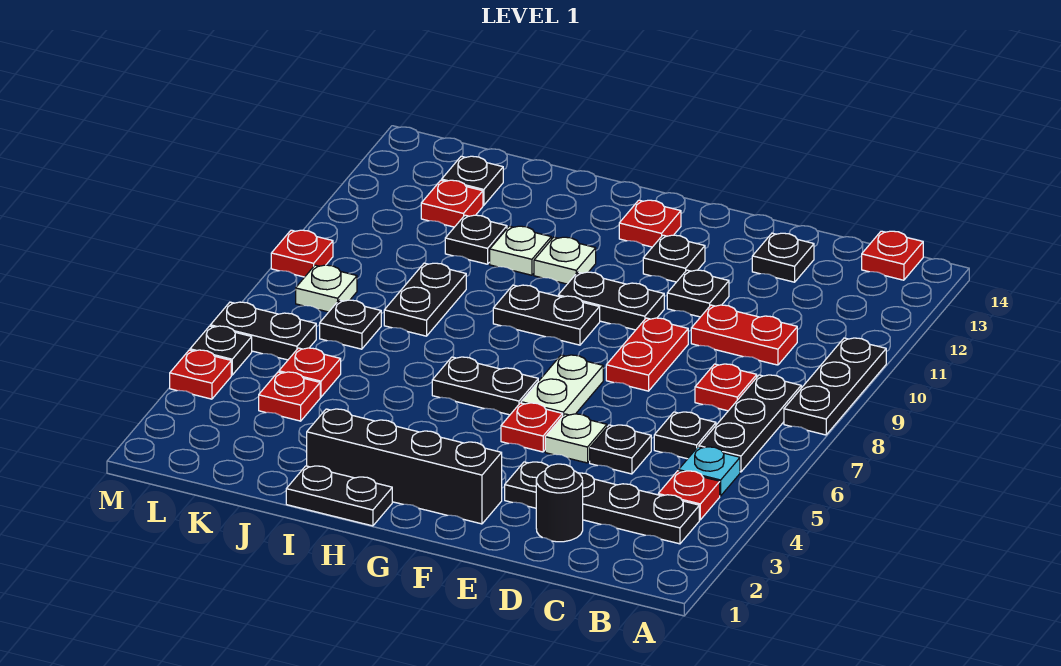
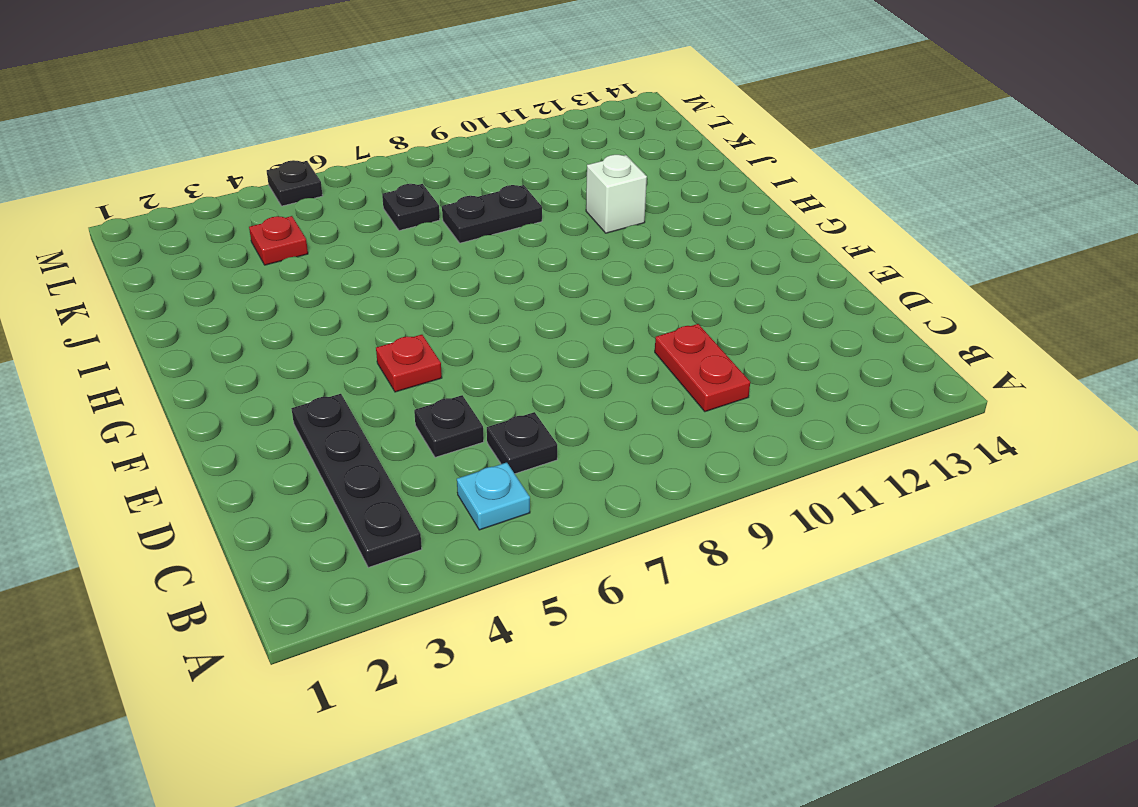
white 1x1 brick [586,155,647,233] -> white 1x1 plate [490,226,551,275]
none -> black 1x3 plate [784,338,886,435]
none -> red 1x1 plate [658,471,720,520]
none -> black 1x3 plate [699,375,801,472]
none -> red 1x1 plate [862,231,923,280]

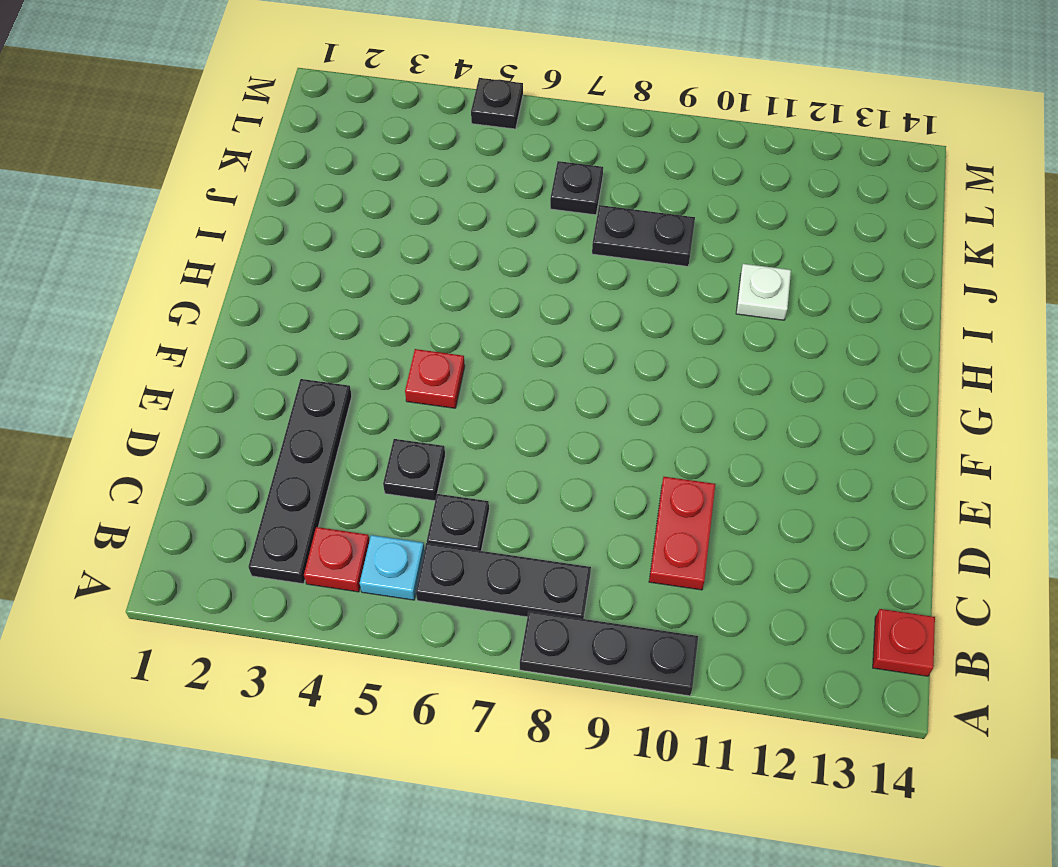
none -> red 1x1 plate [695,364,757,411]
none -> black 1x1 round brick [536,464,583,542]
none -> black 1x1 plate [752,233,814,282]
none -> white 1x1 plate [545,414,607,463]

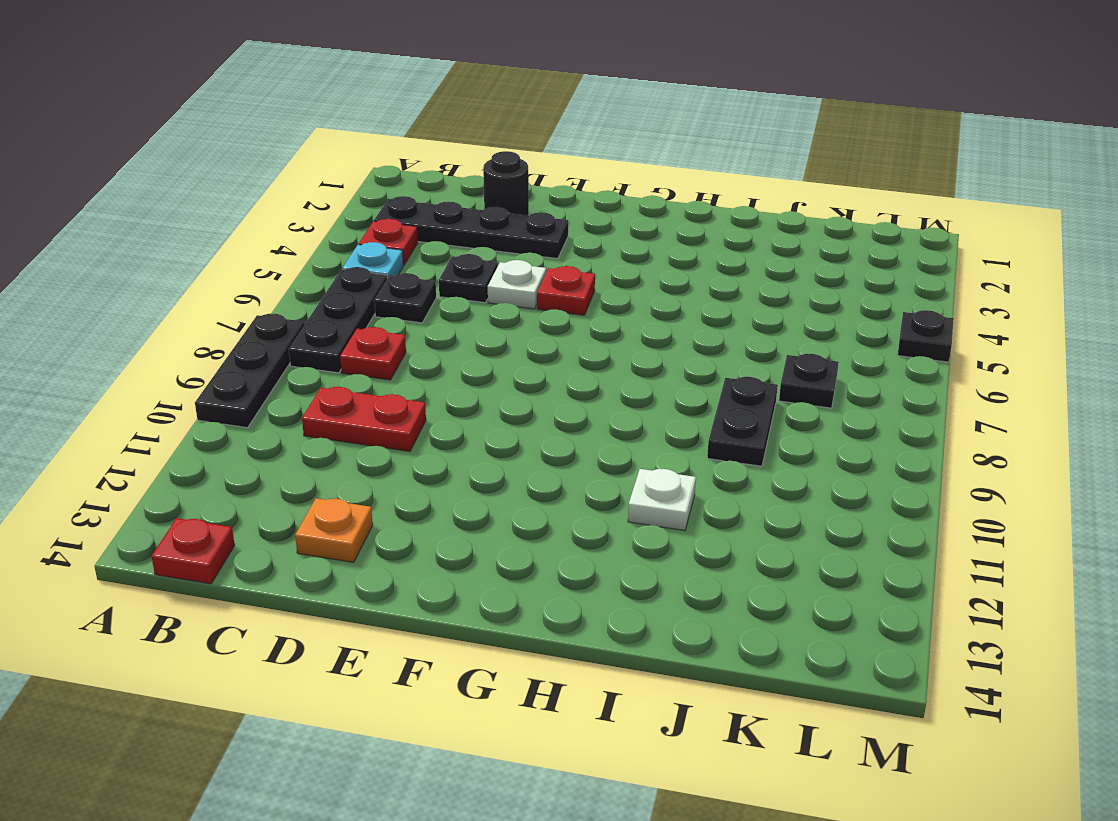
orange 1x1 plate [295,498,373,562] -> black 1x1 plate [752,233,814,282]
none -> red 1x2 plate [606,318,688,391]
none -> black 1x1 plate [667,270,729,317]
none -> black 1x4 brick [307,409,502,524]
none -> white 1x2 plate [521,355,603,415]

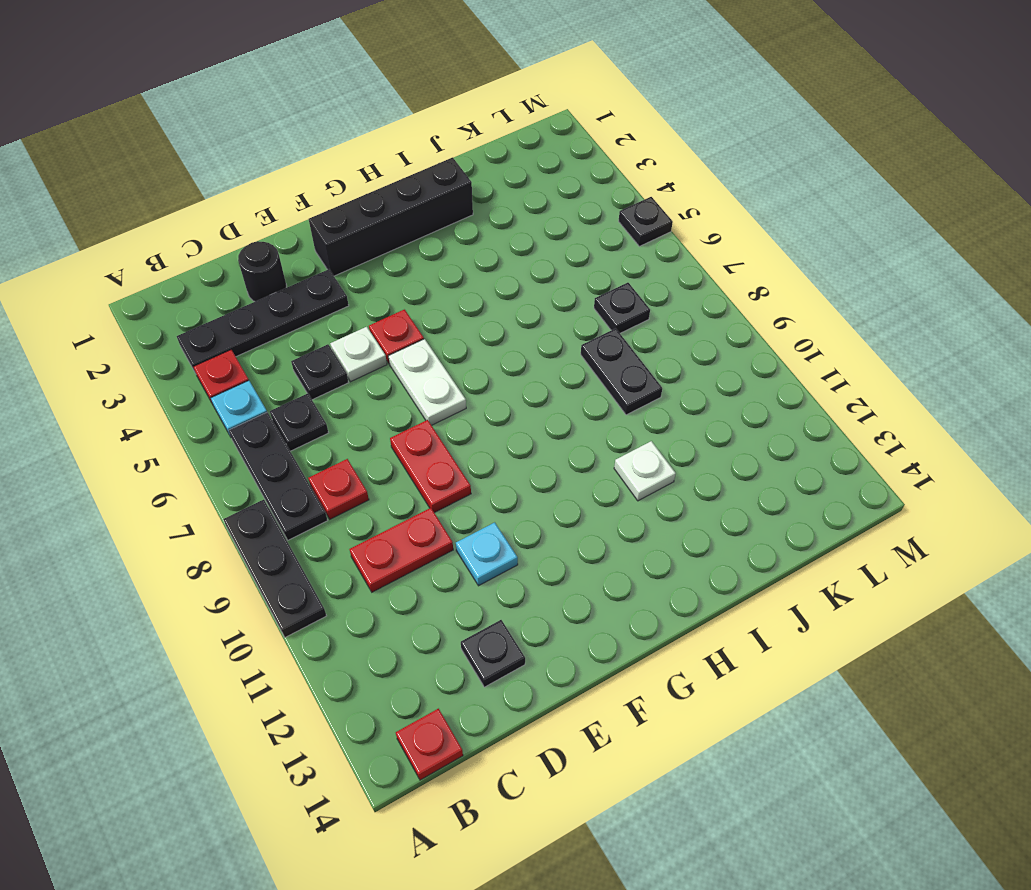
cyan 1x1 plate [456,522,518,586] -> black 1x1 plate [667,270,729,317]
none -> black 1x2 plate [558,272,664,330]
none -> black 1x1 plate [643,235,705,282]
none -> black 1x2 plate [432,357,538,415]
none -> black 1x2 plate [493,285,600,345]

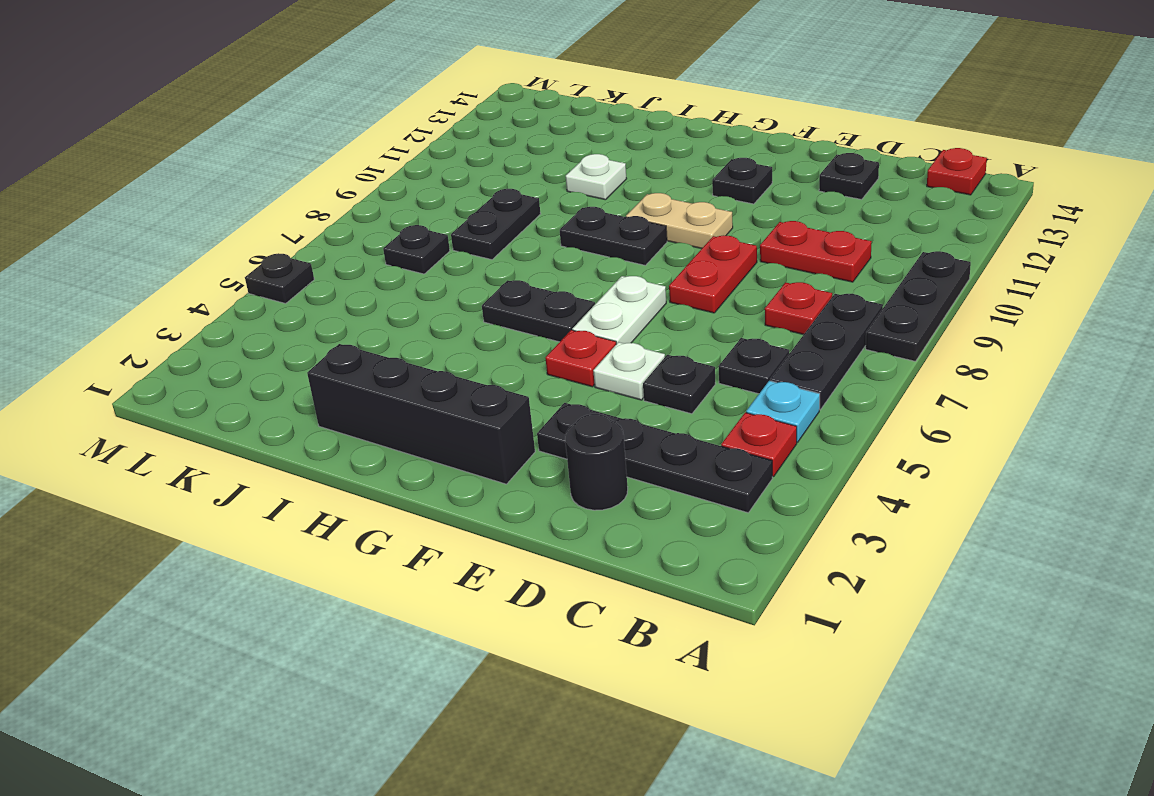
tan 1x2 plate [626,193,733,249] -> black 1x2 plate [558,272,664,330]
none -> black 1x1 plate [667,270,729,317]
none -> red 1x1 plate [619,200,681,247]
none -> black 1x2 plate [286,466,392,526]
none -> white 1x1 plate [534,237,596,284]

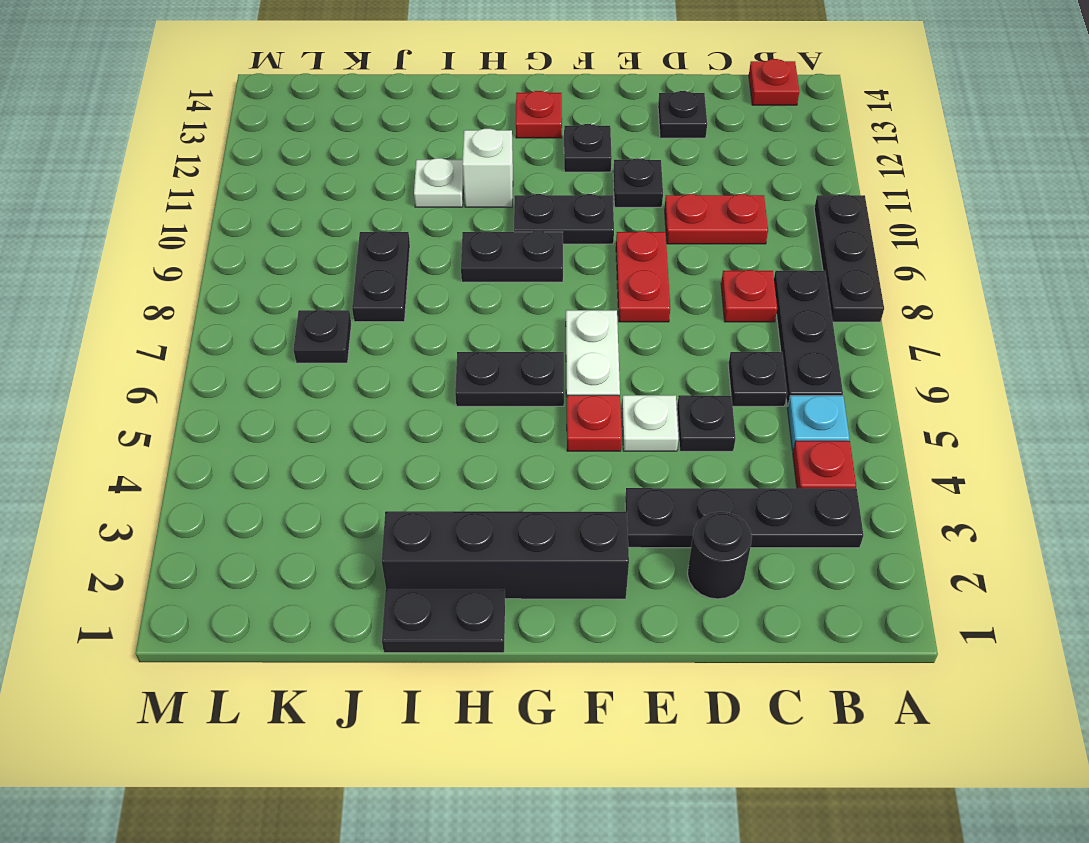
white 1x1 brick [462,129,513,207] -> white 1x1 plate [534,237,596,284]
none -> black 1x1 plate [445,215,507,264]
none -> red 1x1 plate [259,372,320,421]
none -> red 1x1 plate [279,348,341,397]
none -> red 1x1 plate [421,180,483,227]

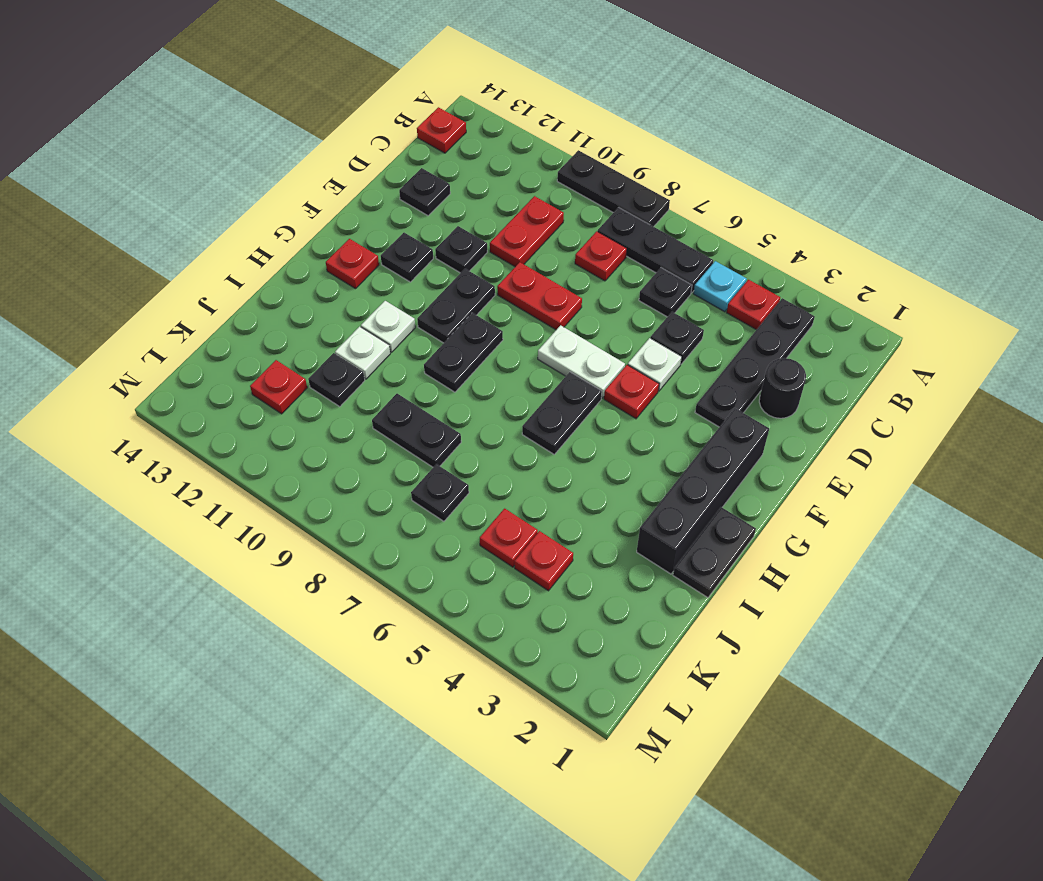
none -> black 1x1 plate [442,156,503,205]
none -> black 1x2 plate [210,302,316,360]
none -> white 1x1 plate [296,265,357,312]
none -> red 1x1 plate [170,350,231,399]

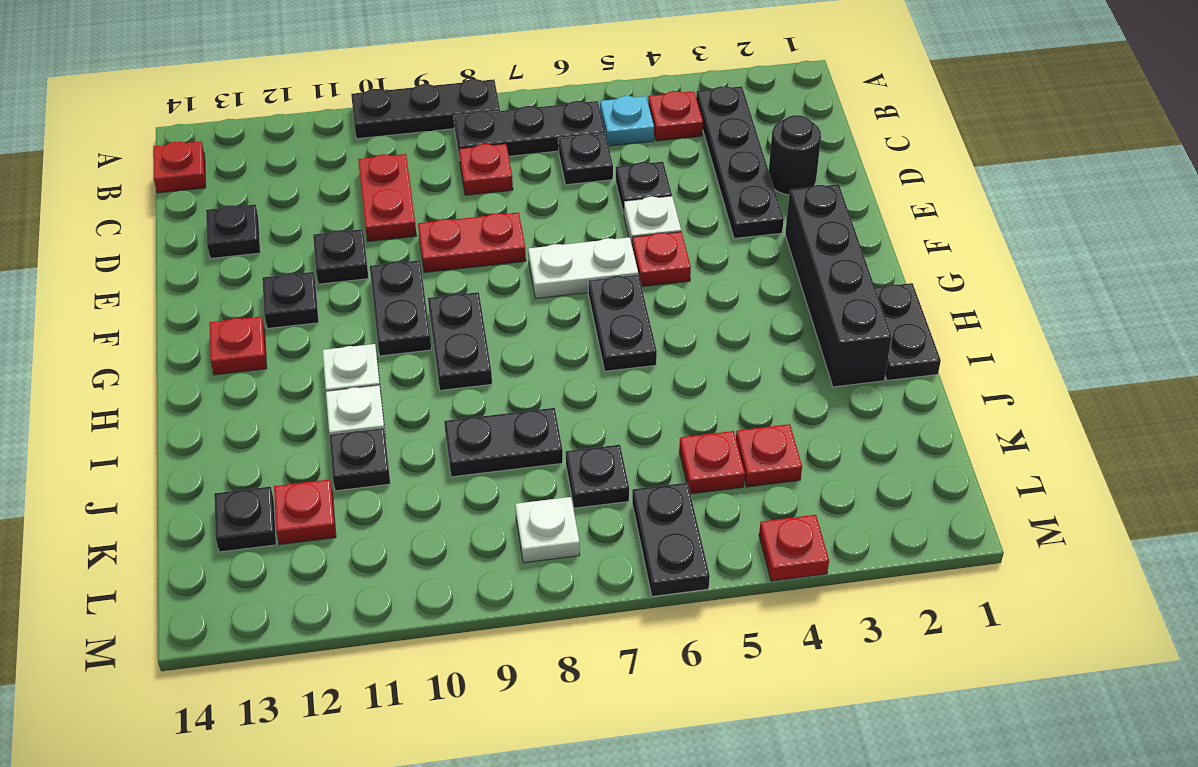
none -> black 1x1 plate [190,326,252,375]
none -> red 1x1 plate [271,230,333,277]

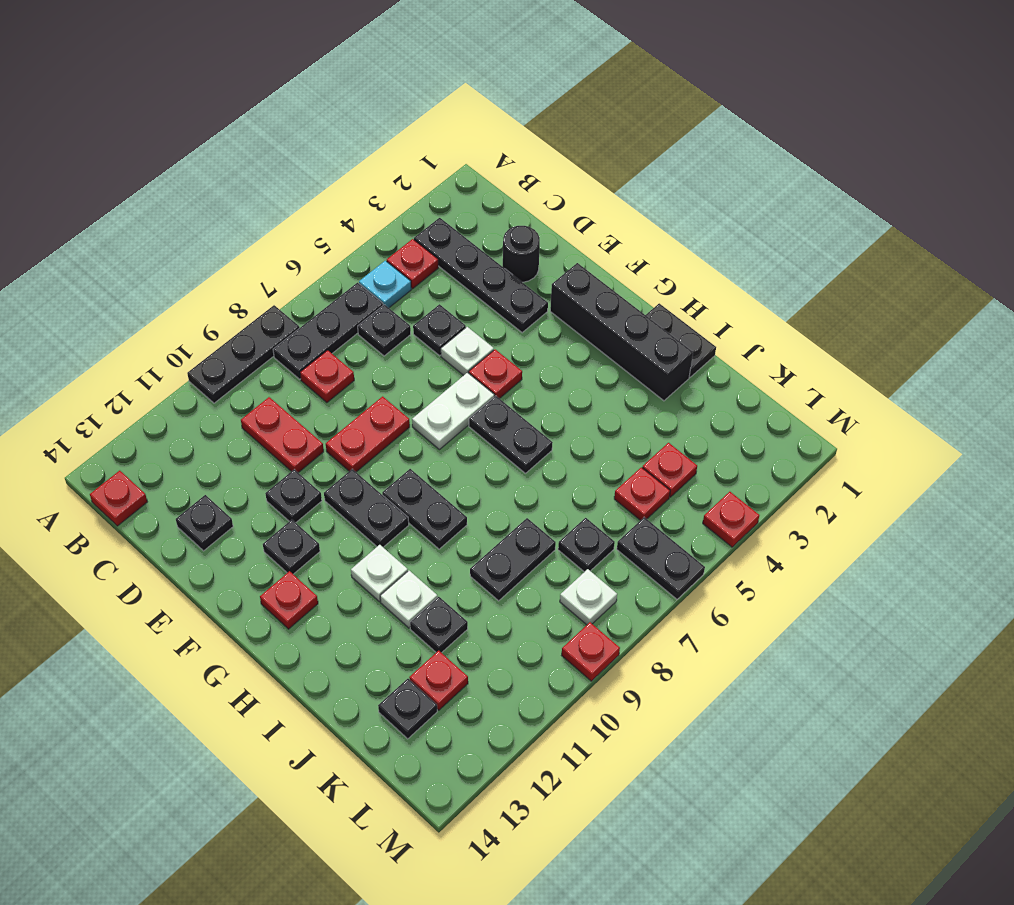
none -> black 1x1 plate [190,326,252,375]

